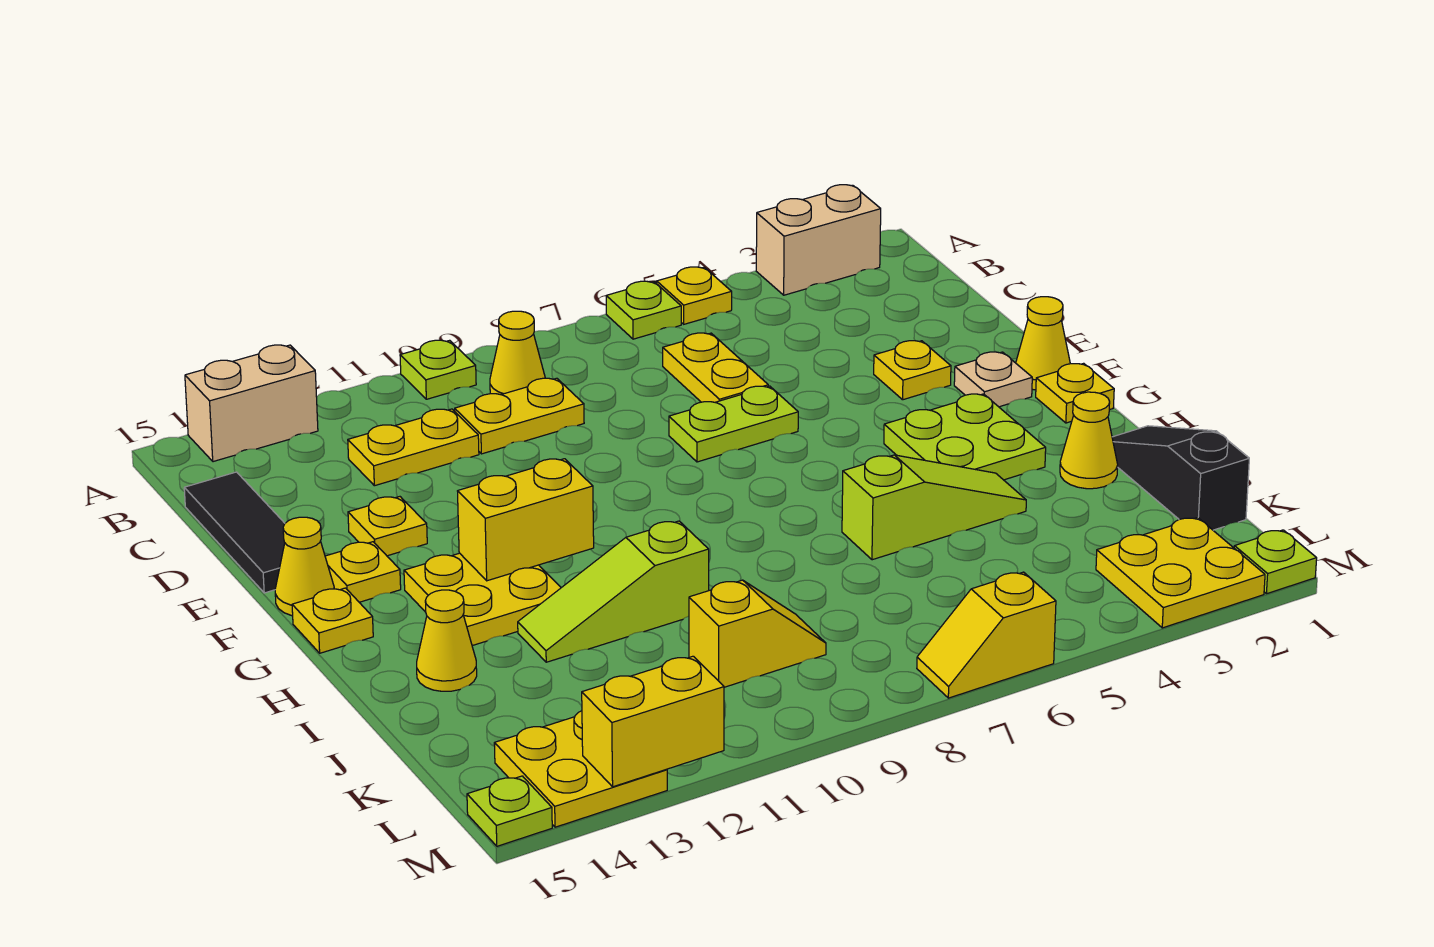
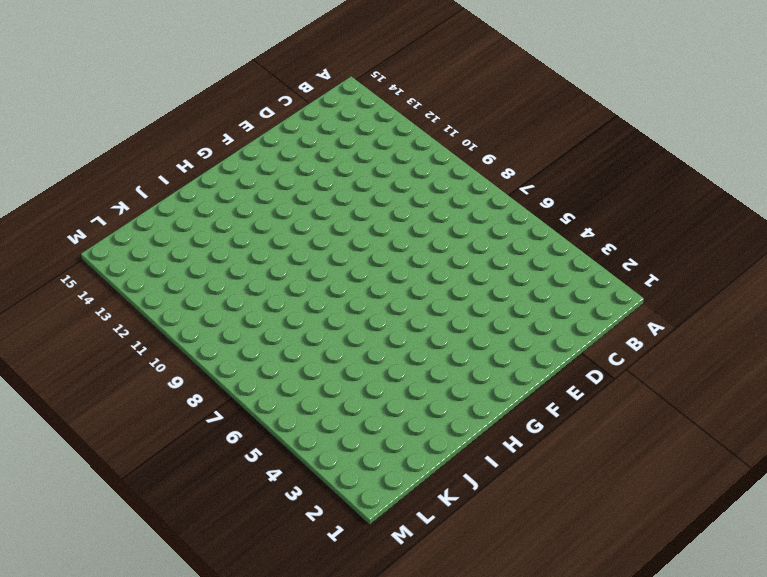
none -> tan 1x2 brick [756,185,881,295]
none -> yellow 1x1 plate [657,267,732,324]
none -> lime 1x1 plate [606,281,681,339]
none -> lime 1x1 plate [400,340,476,399]

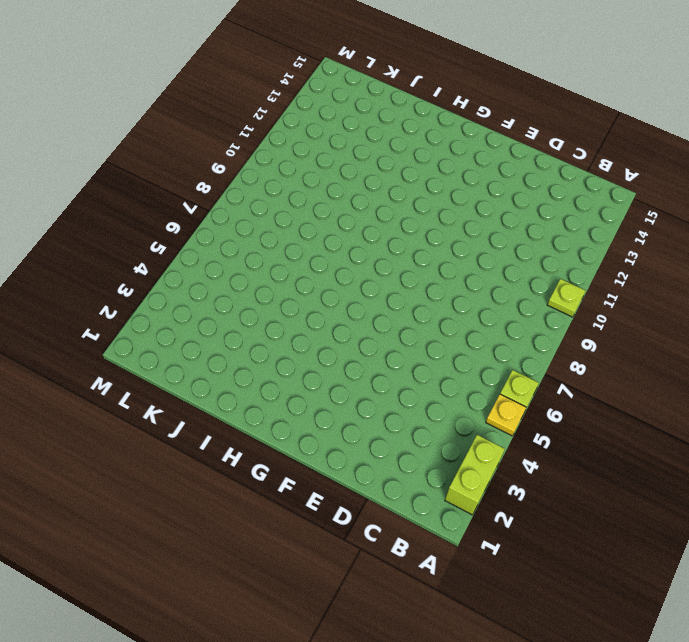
lime 1x2 brick [445,435,505,515] -> tan 1x2 brick [756,185,881,295]
none -> tan 1x2 brick [185,345,318,462]
none -> yellow 1x1 cone [490,311,545,395]
none -> yellow 1x2 plate [663,333,768,402]
none -> yellow 1x2 plate [455,378,584,454]

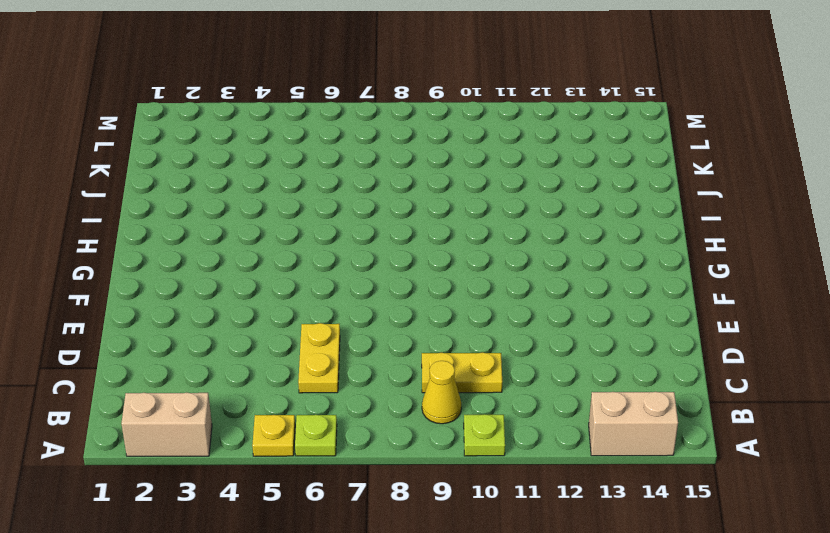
none -> yellow 1x2 plate [348,409,479,486]
none -> black 1x3 tile [184,472,285,593]
none -> yellow 1x1 plate [874,341,951,400]
none -> lime 1x2 plate [669,386,798,462]

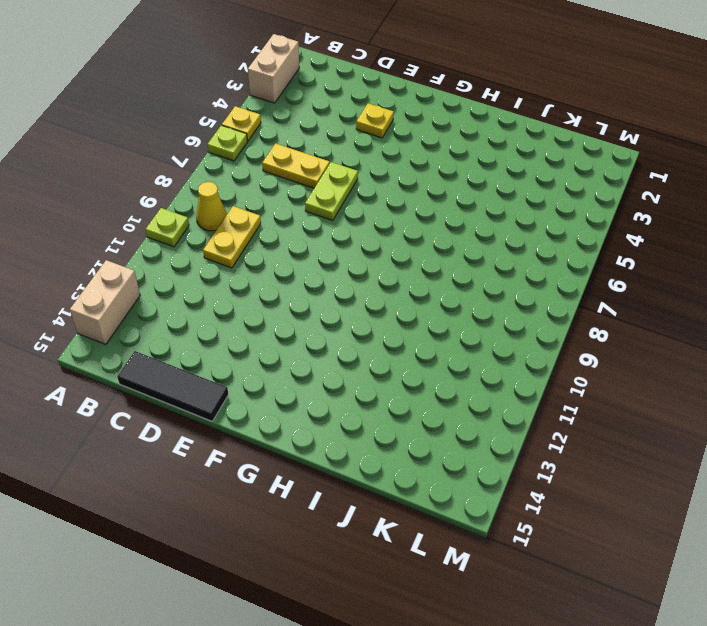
none -> yellow 1x2 plate [348,409,479,486]
none -> yellow 1x1 plate [348,497,427,556]
none -> yellow 1x1 cone [1016,297,1070,390]
none -> tan 1x1 plate [954,352,1032,407]

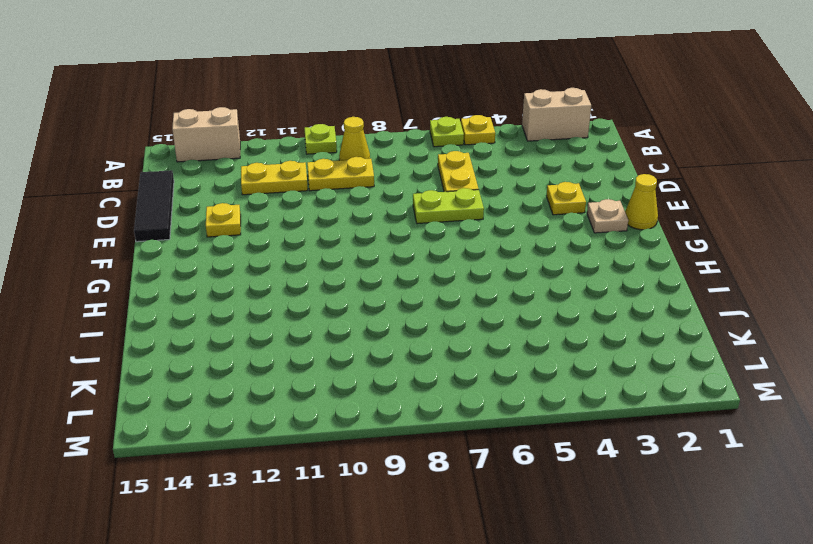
none -> yellow 1x1 plate [325,542,401,602]
none -> yellow 1x1 cone [275,517,334,616]
none -> yellow 1x1 plate [1036,363,1114,423]
none -> lime 2x2 plate [884,394,1046,480]

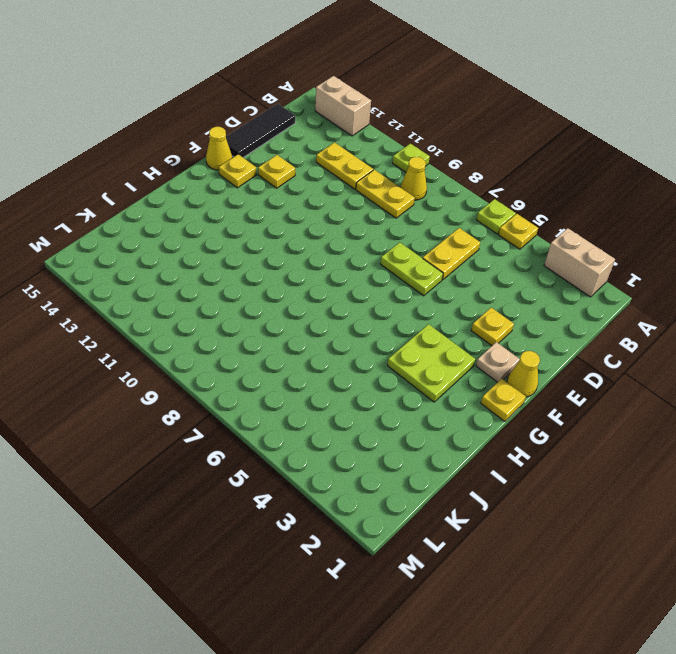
none -> yellow 2x2 plate [404,553,561,646]
none -> yellow 1x1 plate [292,588,373,653]
none -> black 1x3 slope [1112,426,1249,530]
none -> yellow 1x1 cone [1060,392,1118,489]

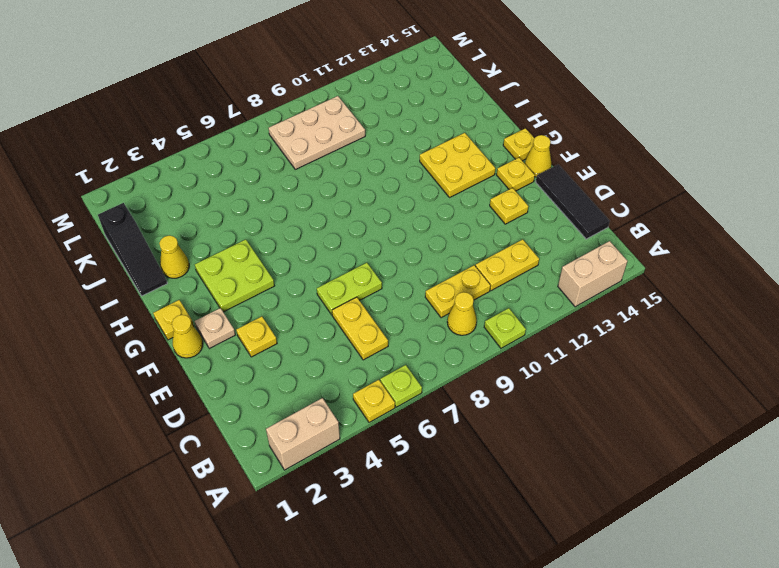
tan 2x3 plate [268,96,365,169] -> yellow 1x2 slope [689,580,826,687]
none -> lime 1x3 slope [842,455,1026,560]
none -> lime 1x3 slope [518,521,709,662]
none -> yellow 1x1 cone [417,590,477,691]
none -> yellow 2x2 plate [1096,517,1265,628]

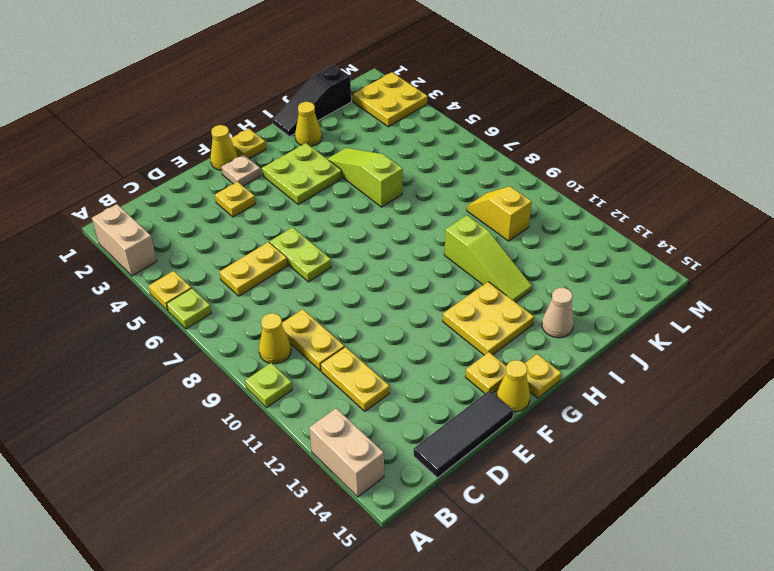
tan 1x1 cone [542,288,574,338] -> yellow 1x1 cone [417,590,477,691]
none -> yellow 1x1 plate [348,497,427,556]
none -> yellow 2x2 plate [494,711,667,827]
none -> lime 1x1 plate [1234,530,1317,594]
none -> yellow 1x2 slope [917,572,1056,698]

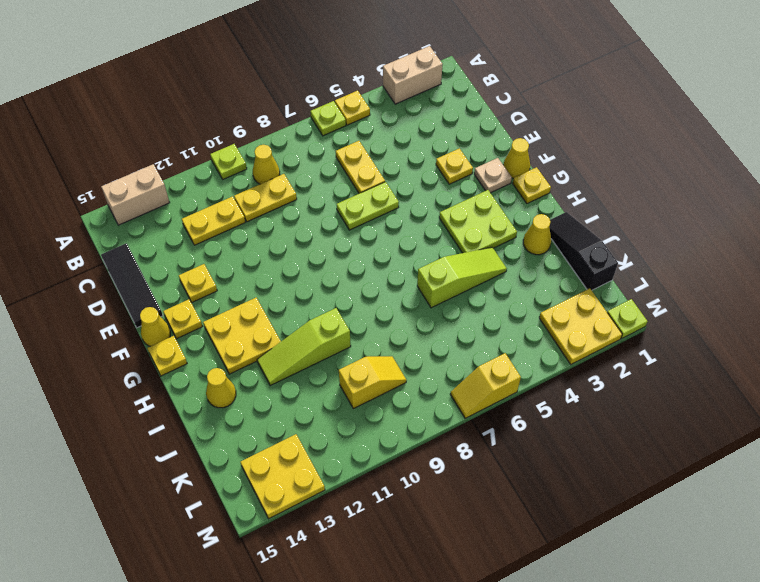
none -> lime 1x1 plate [467,776,552,846]
none -> yellow 1x2 brick [458,459,594,581]
none -> yellow 1x2 brick [582,656,724,787]

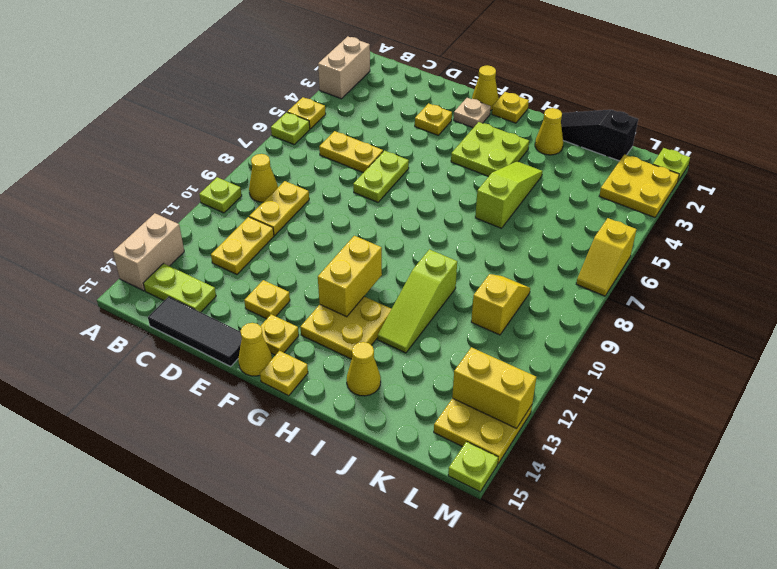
lime 1x2 plate [143,263,216,312] -> none
yellow 1x2 brick [452,347,537,429] -> yellow 1x2 brick turned to [582,656,724,787]

